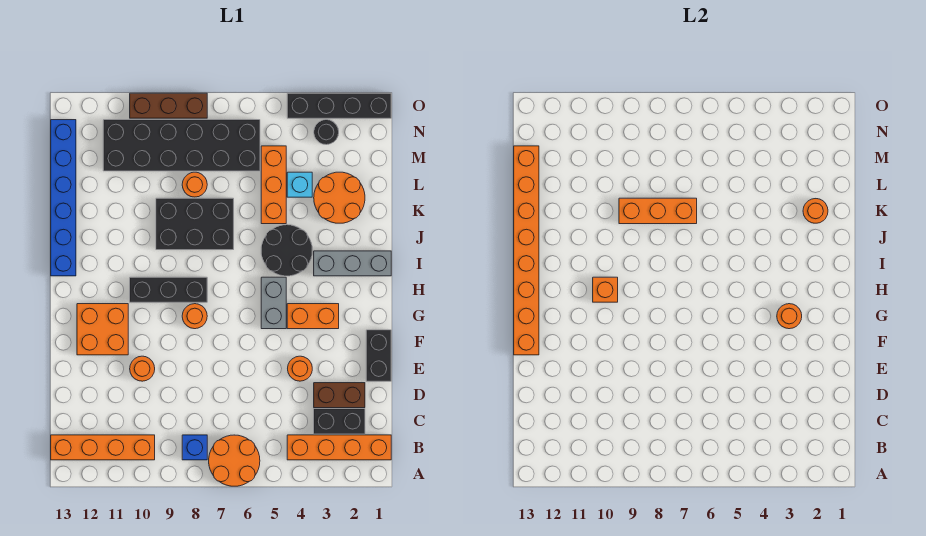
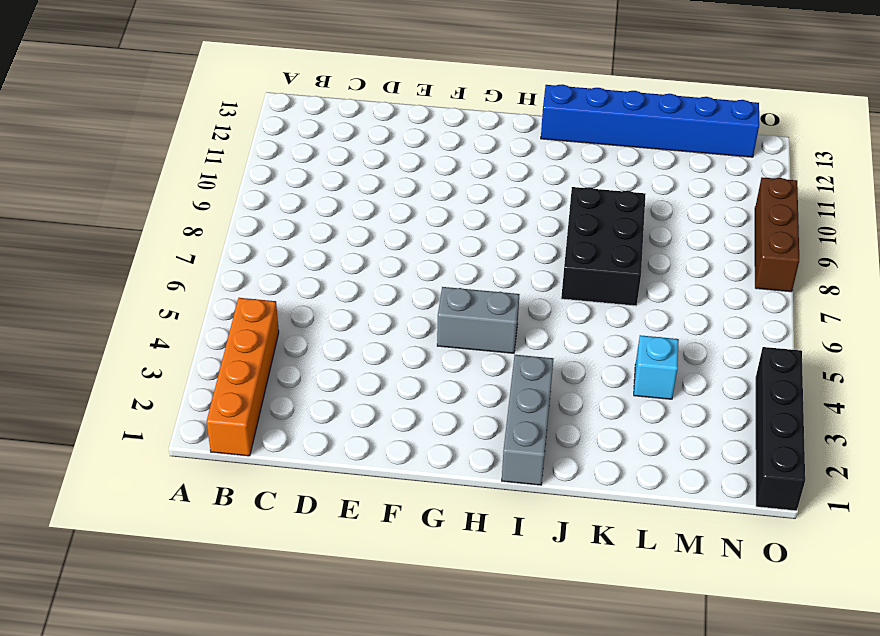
none -> orange 2x2 round brick [209,435,260,486]
none -> blue 1x1 brick [182,435,207,460]
none -> orange 1x4 brick [51,435,155,460]
none -> black 1x2 brick [314,409,365,434]

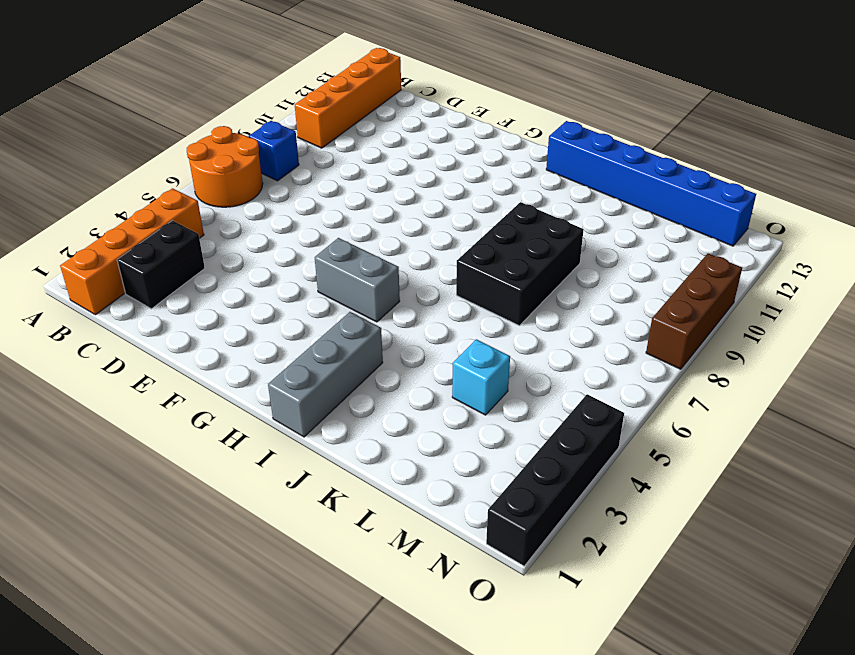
none -> brown 1x2 brick [314,383,365,408]
none -> black 1x2 brick [366,330,391,381]
none -> orange 1x1 round brick [288,356,312,381]
none -> orange 1x1 round brick [130,356,155,381]

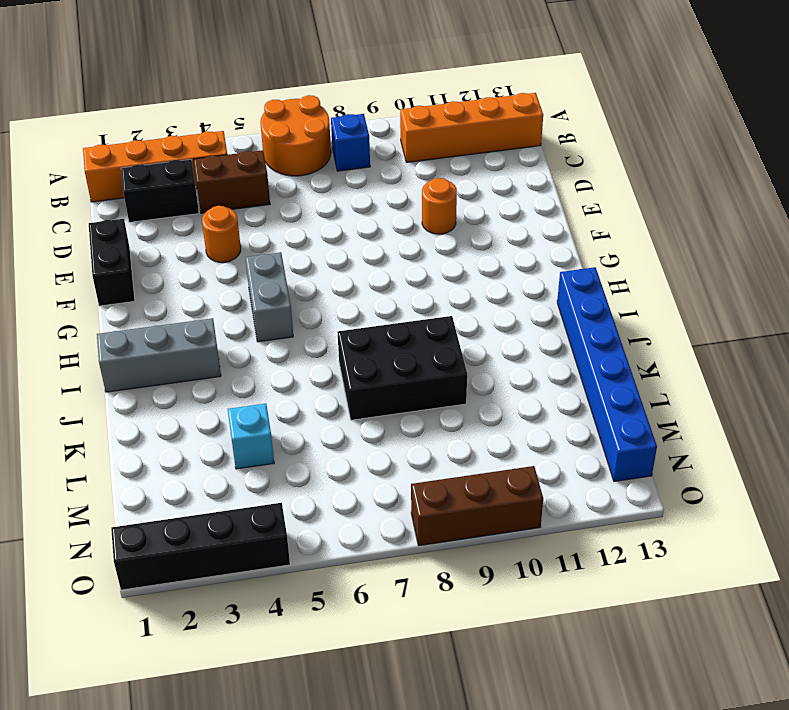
brown 1x2 brick [193,150,270,213] -> brown 1x2 brick moved to [314,383,365,408]
none -> orange 2x2 brick [77,304,128,355]
none -> orange 1x2 brick [287,304,339,329]
none -> orange 1x1 round brick [182,304,207,329]
none -> black 1x3 brick [130,277,207,302]

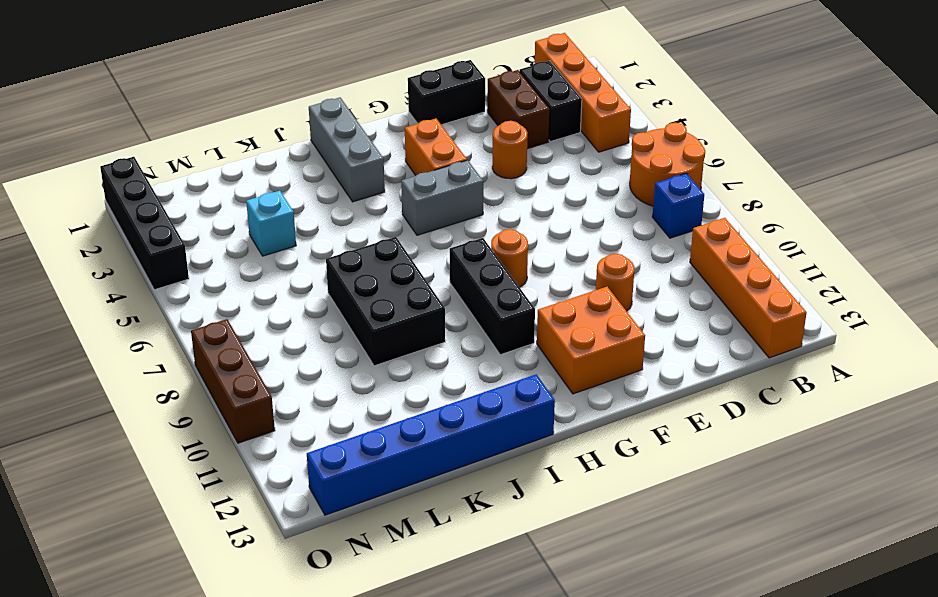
none -> black 2x2 round brick [261,225,312,276]
none -> orange 2x2 round brick [314,172,365,223]
none -> orange 1x3 brick [261,146,286,224]
none -> orange 1x1 round brick [182,172,207,197]

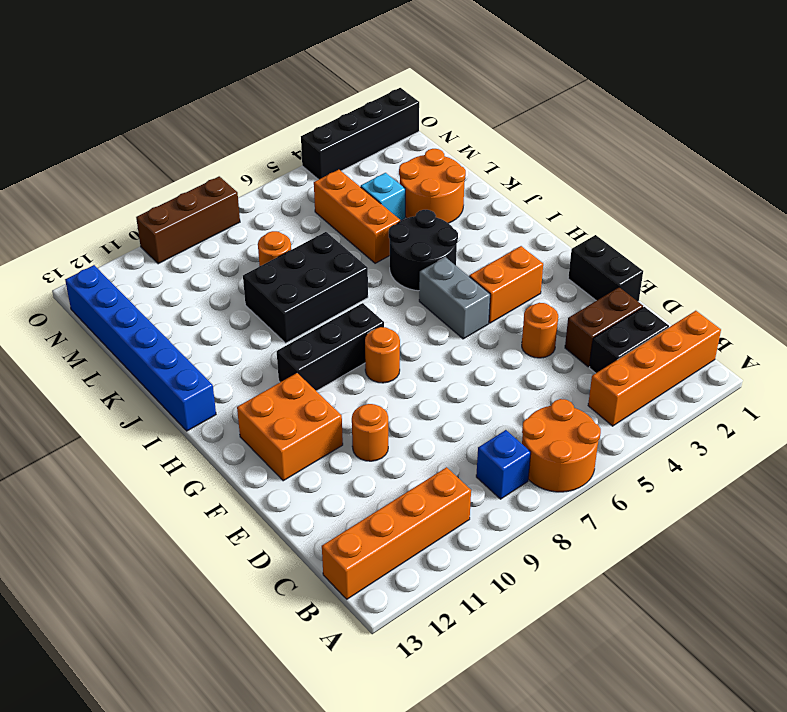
none -> grey 1x3 brick [314,251,391,276]
none -> black 2x6 brick [103,120,260,171]
none -> black 1x1 round brick [314,120,339,145]
none -> orange 1x8 brick [514,146,539,355]

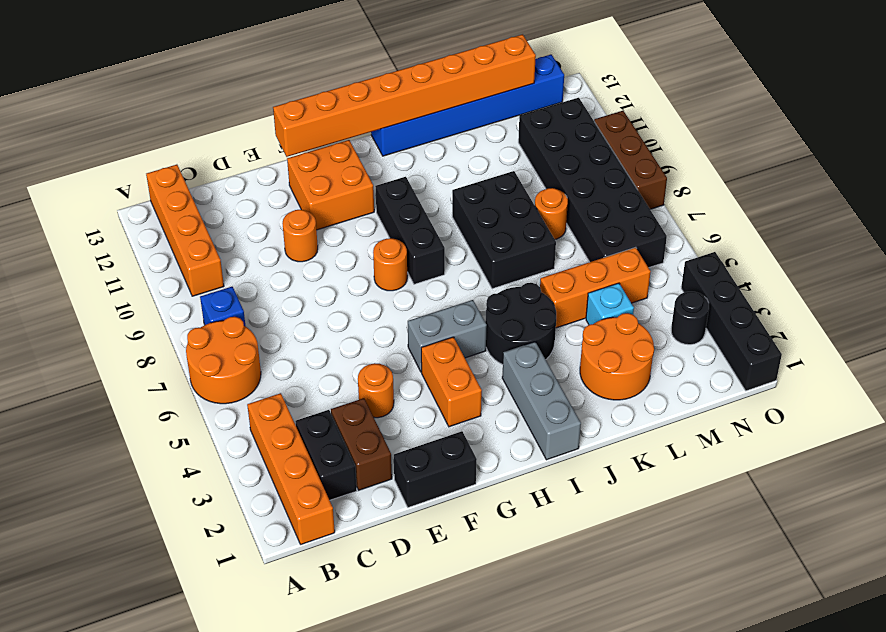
none -> orange 1x1 round brick [777,304,802,329]
none -> orange 1x1 brick [593,277,618,302]
none -> orange 1x1 round brick [803,199,828,223]
none -> orange 1x3 brick [619,198,697,224]

